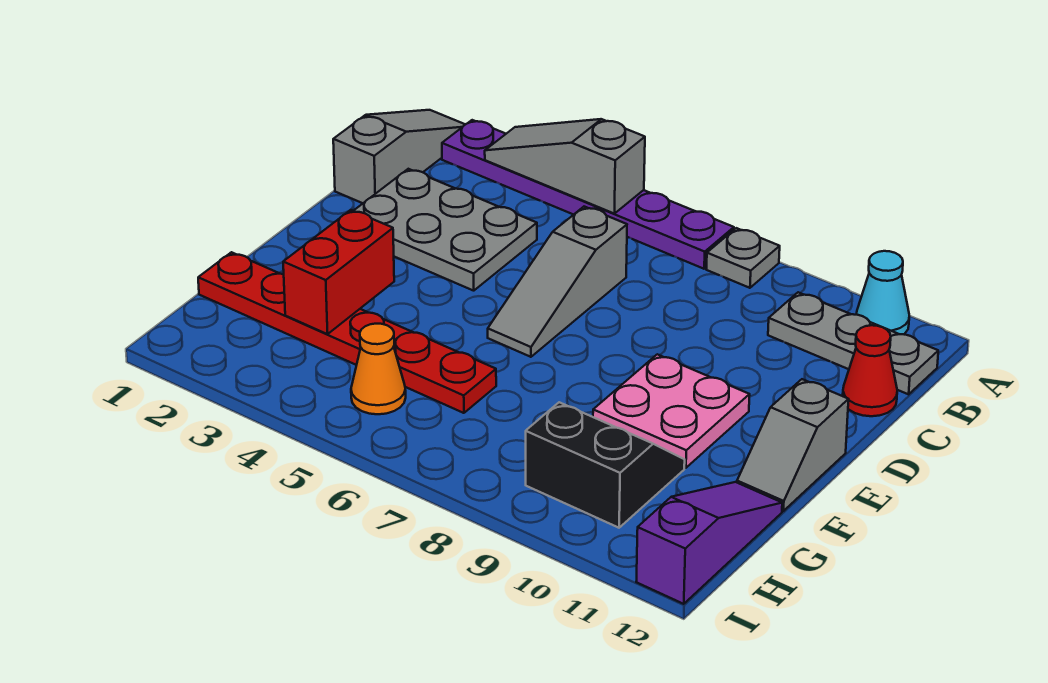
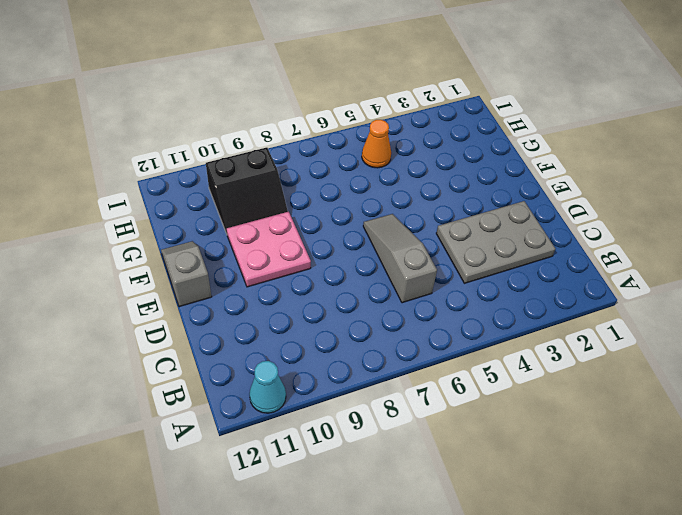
none -> grey 1x3 slope [333,110,465,203]
none -> purple 1x6 plate [442,120,734,269]
none -> grey 1x1 plate [706,228,780,288]

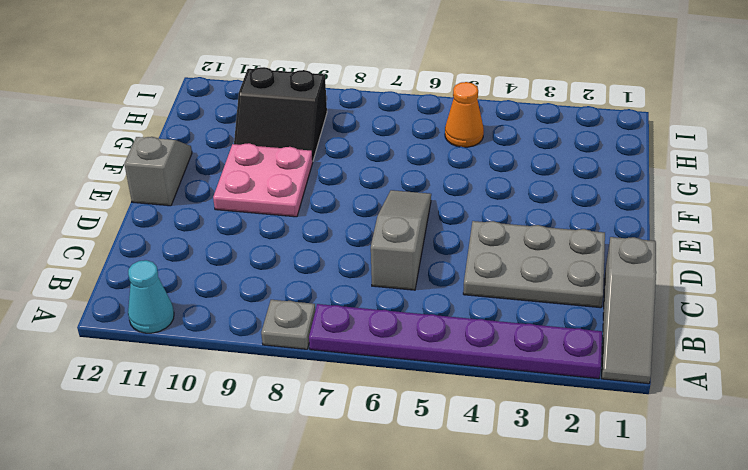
none -> grey 1x3 plate [768,292,938,394]
none -> red 1x1 cone [843,325,897,416]
none -> red 1x6 plate [198,252,496,413]

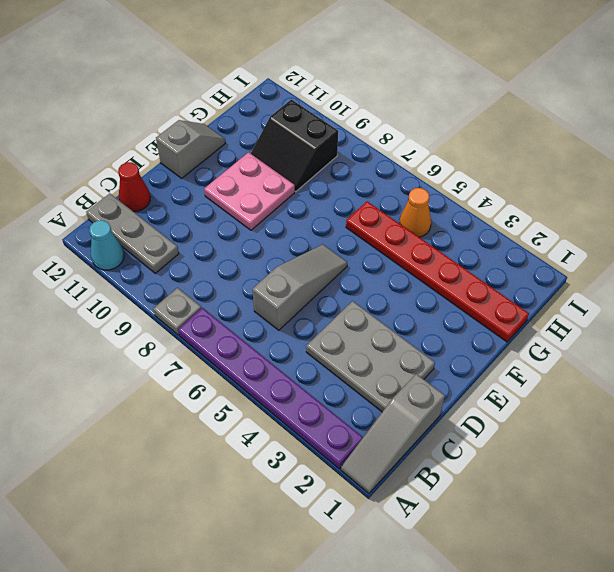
none -> purple 1x3 slope [636,482,782,604]
none -> grey 1x3 slope [485,119,645,214]
none -> red 1x2 brick [283,210,394,334]

